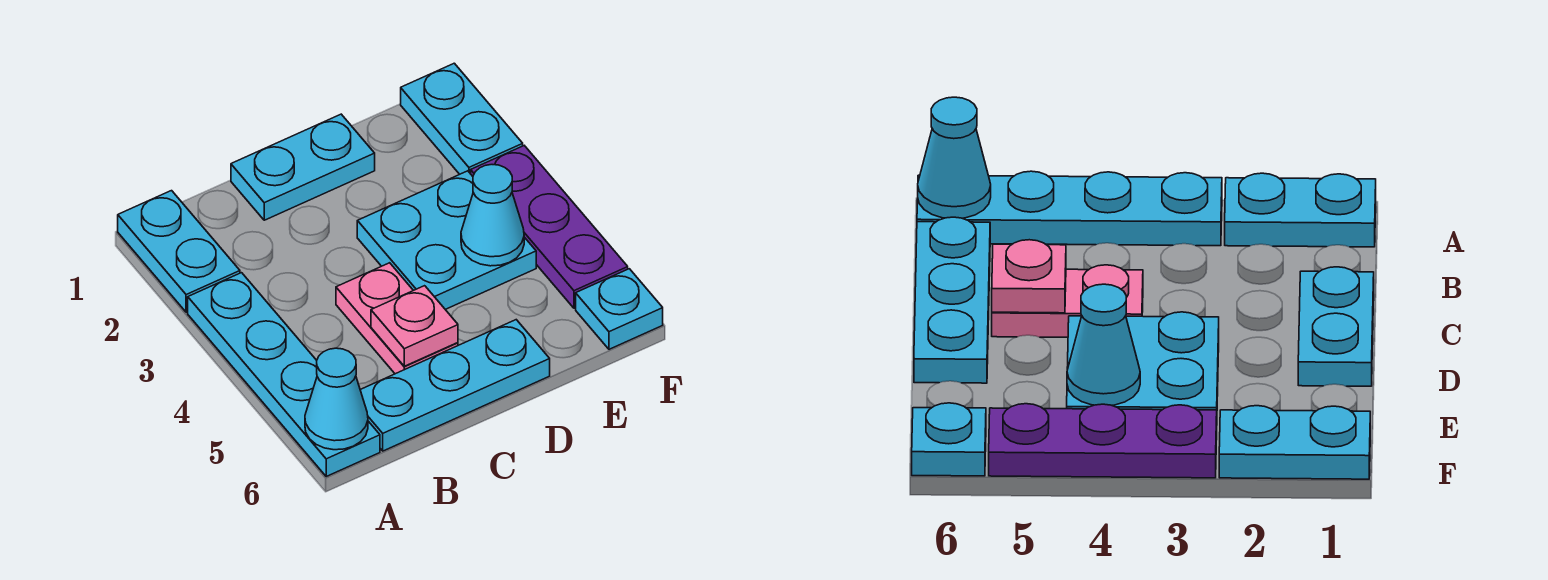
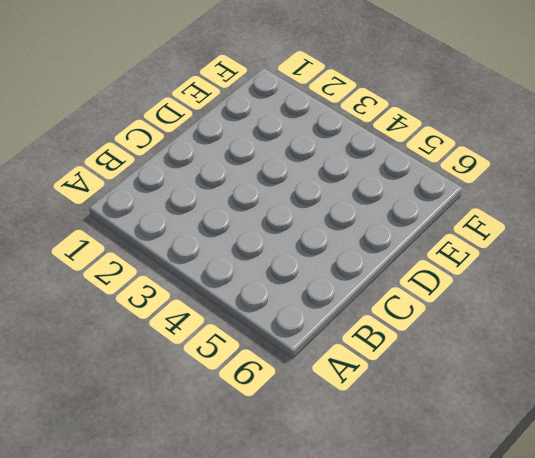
none -> cyan 1x2 plate [118,191,240,312]
none -> cyan 1x4 plate [188,273,380,476]
none -> cyan 1x3 plate [360,320,550,451]

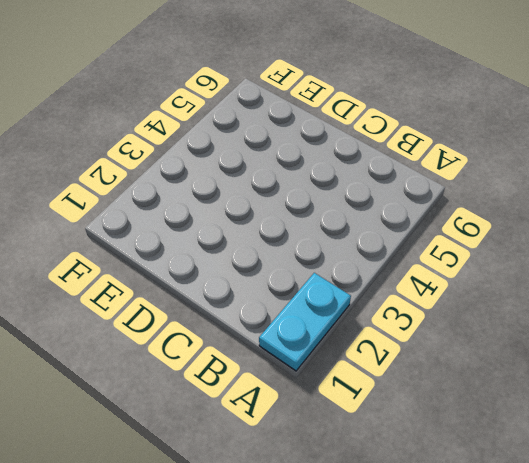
none -> cyan 1x4 plate [188,273,380,476]
none -> cyan 1x3 plate [360,320,550,451]
none -> cyan 1x2 plate [231,114,375,220]

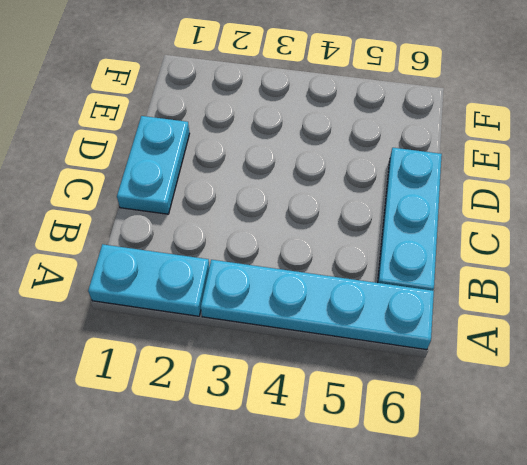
none -> pink 1x2 plate [336,263,458,374]
none -> cyan 2x2 plate [357,171,536,309]
none -> cyan 1x2 plate [401,63,523,174]

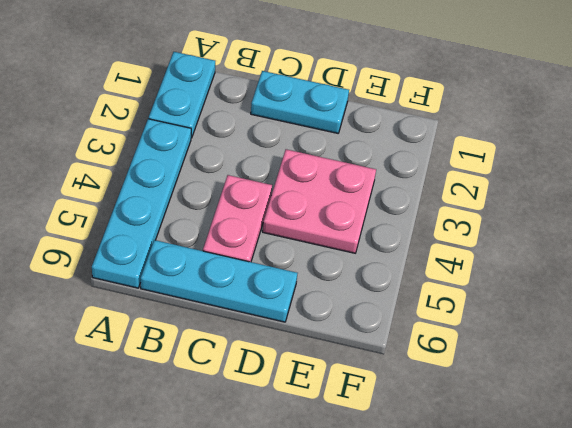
pink 2x2 plate [263,149,376,253] -> cyan 2x2 plate [357,171,536,309]
none -> cyan 1x2 plate [401,63,523,174]
none -> purple 1x3 plate [471,146,628,308]
none -> cyan 1x1 plate [576,269,663,349]

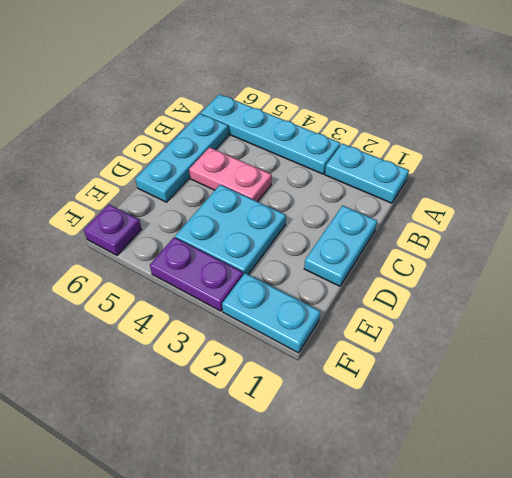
purple 1x2 plate [150,237,243,311] -> purple 1x3 plate [471,146,628,308]
purple 1x1 plate [84,204,142,255] -> cyan 1x1 plate [576,269,663,349]
none -> cyan 1x1 cone [305,348,368,450]
none -> pink 1x1 plate [371,286,458,366]
none -> cyan 1x1 cone [461,165,524,266]

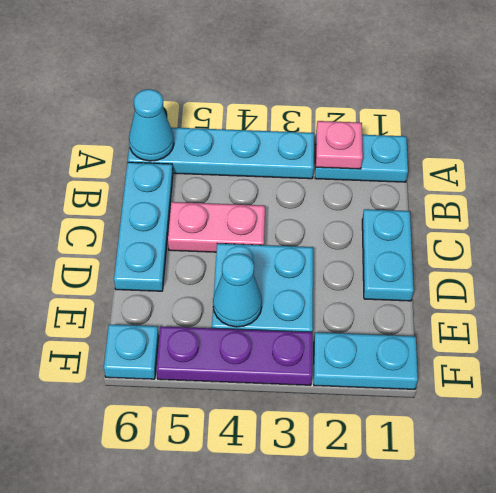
pink 1x1 plate [316,121,363,169] -> pink 1x1 plate moved to [371,286,458,366]

